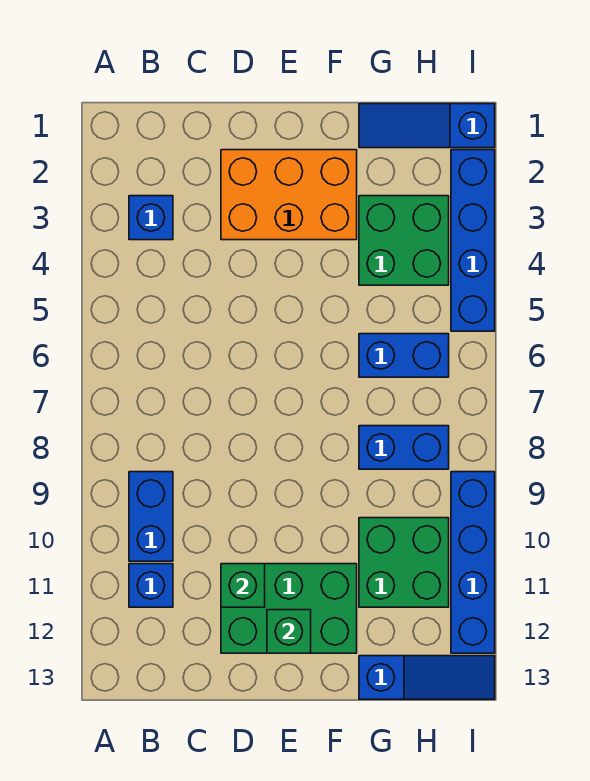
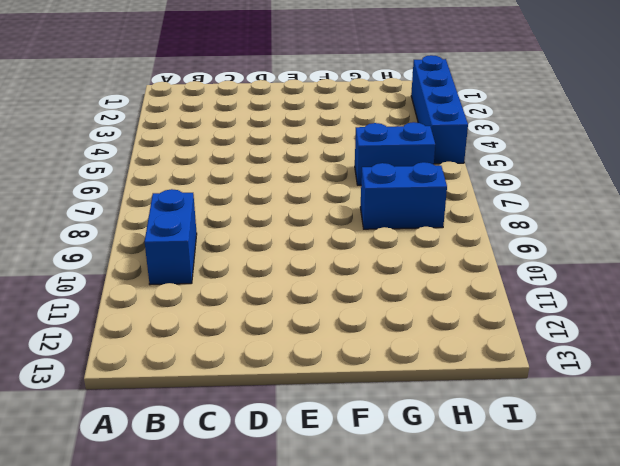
none -> blue 1x1 brick [129,196,173,240]
none -> blue 1x1 brick [129,564,173,607]
none -> orange 2x3 brick [221,150,357,240]

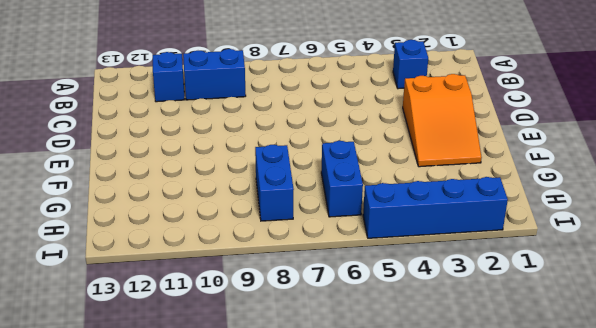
orange 2x3 slope [403,74,482,167] -> orange 2x3 brick [221,150,357,240]
none -> green 2x3 brick [221,564,357,653]
none -> blue 1x3 slope [359,104,495,148]
none -> green 2x2 brick [359,196,449,285]

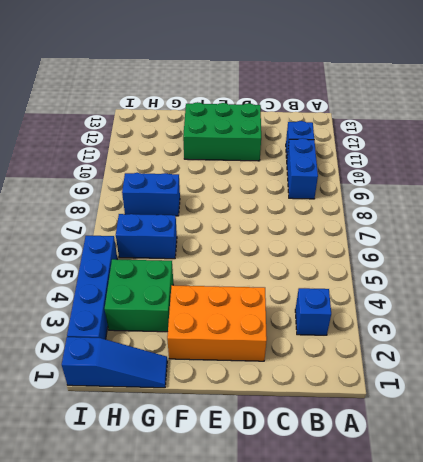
none -> green 2x2 brick [359,518,449,607]
none -> blue 1x3 slope [359,656,495,699]
none -> blue 1x4 brick [451,472,495,653]

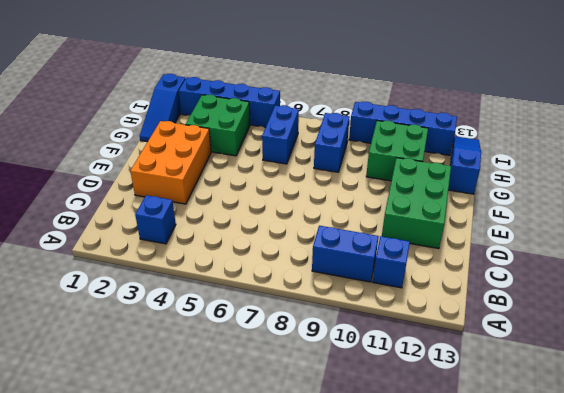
none -> green 1x1 brick [221,564,265,607]
none -> green 1x1 brick [267,610,311,653]

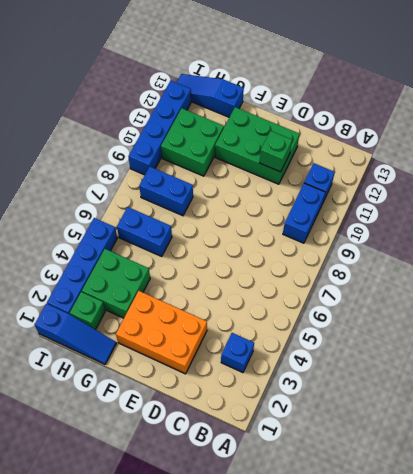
green 1x1 brick [70,292,105,330] -> green 1x1 brick moved to [267,610,311,653]

